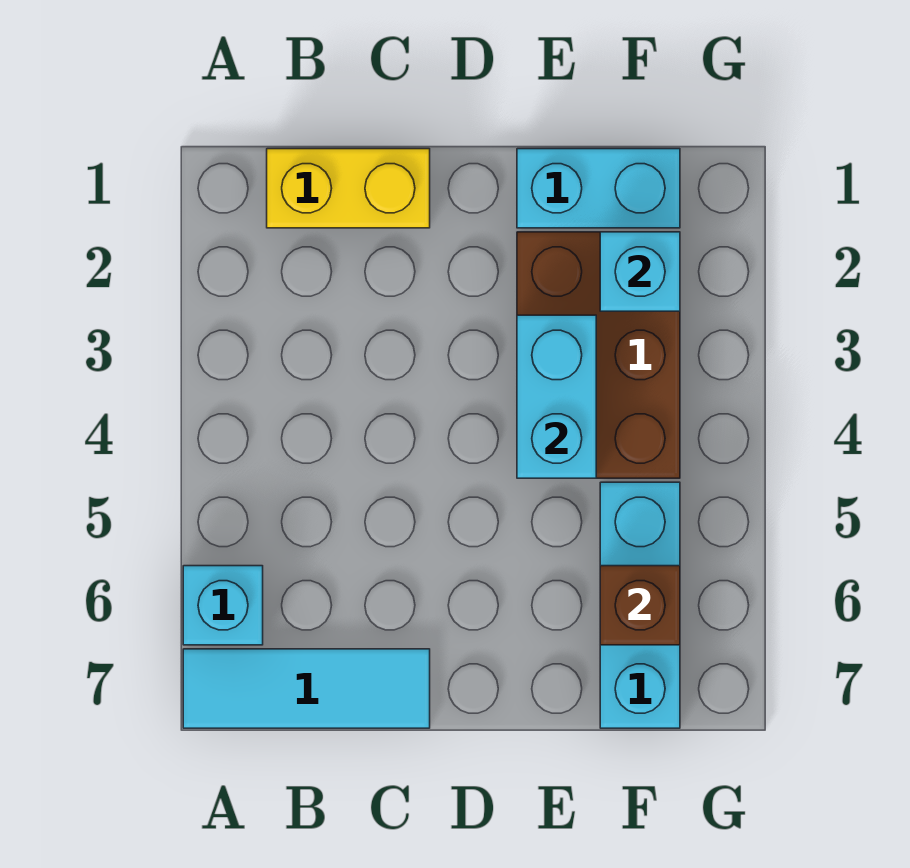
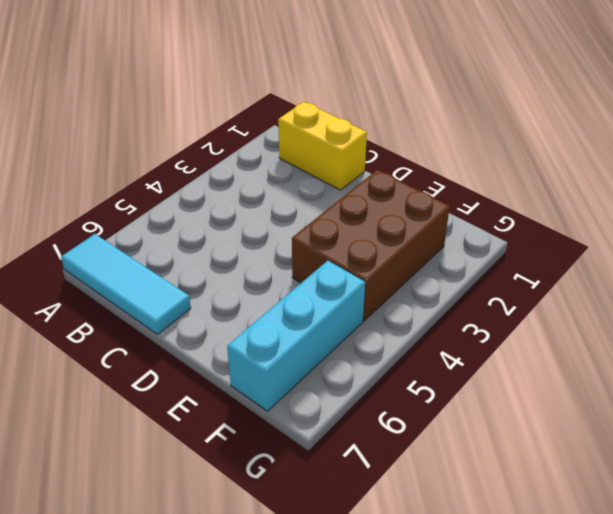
none -> cyan 1x1 brick [183,566,263,645]
none -> cyan 1x2 brick [517,149,680,228]

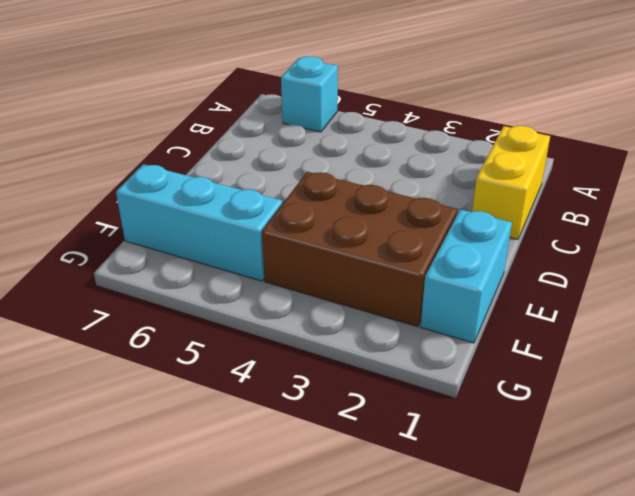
none -> cyan 1x3 tile [183,649,430,728]
none -> cyan 1x2 brick [517,315,596,478]

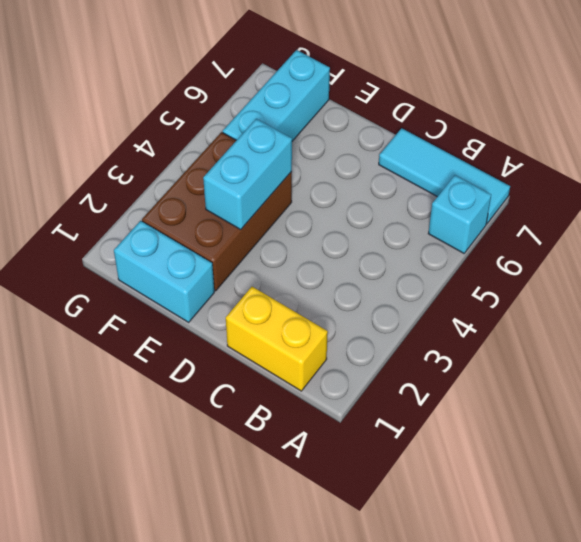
none -> cyan 1x1 brick [600,232,680,311]
none -> brown 1x1 brick [600,566,680,645]

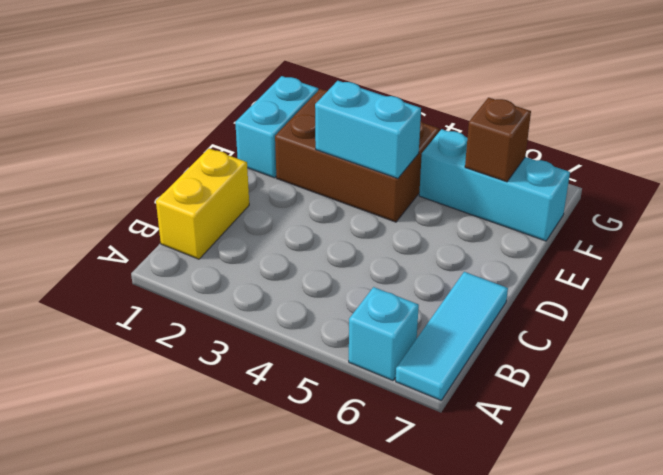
none -> cyan 1x1 brick [600,232,680,311]

